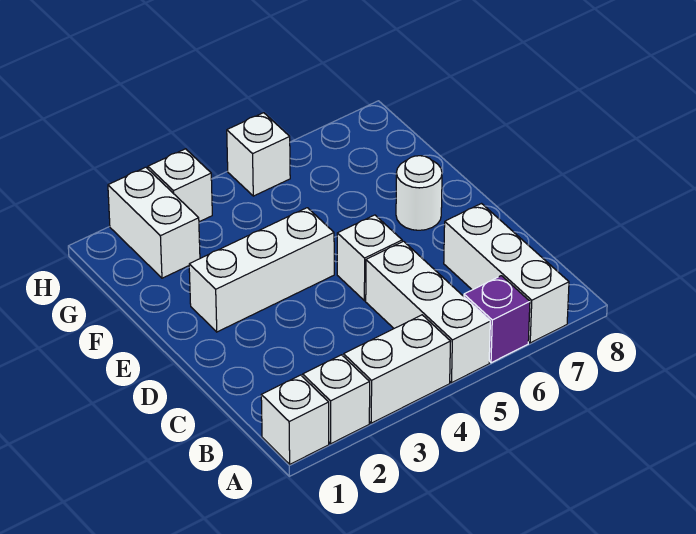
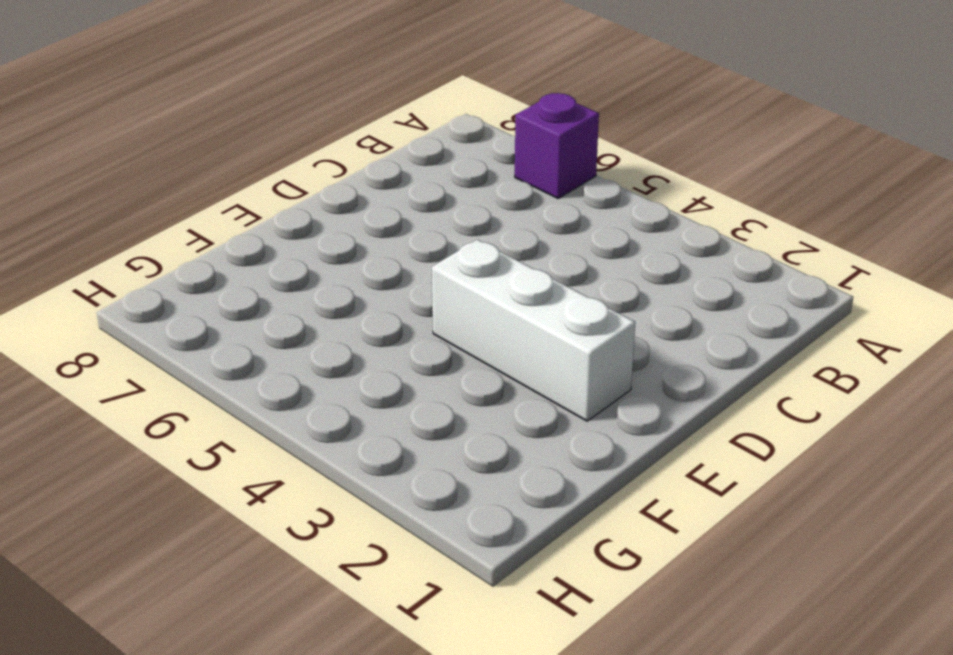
none -> white 1x1 brick [261,375,329,464]
none -> white 1x1 brick [303,355,370,444]
none -> white 1x2 brick [344,315,451,423]

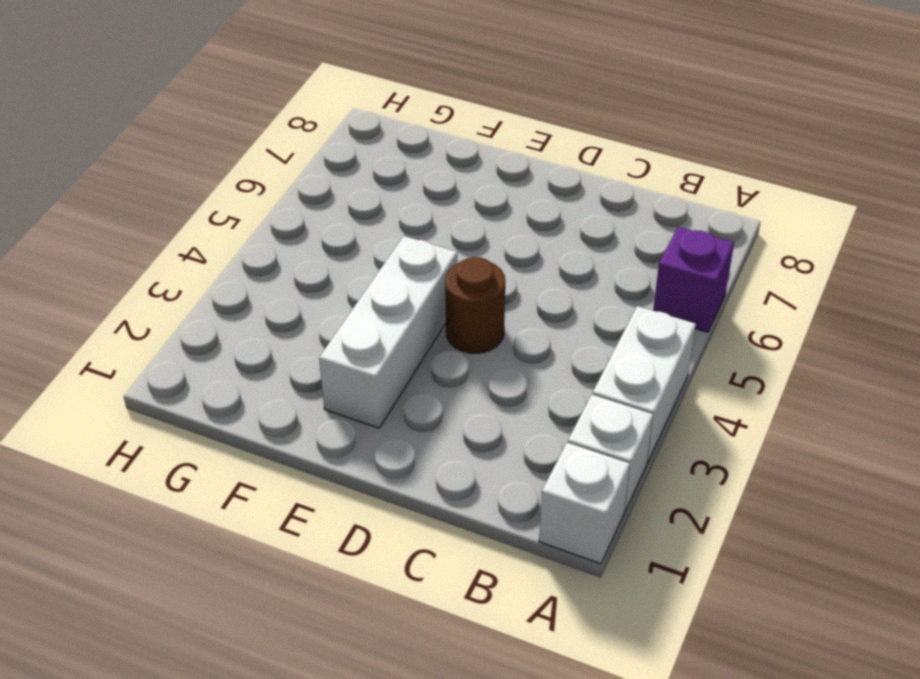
brown 1x1 round brick [445,257,505,353] -> none
none -> white 1x3 brick [366,241,490,383]
none -> white 1x3 brick [444,204,569,343]
none -> white 1x1 brick [337,215,402,301]

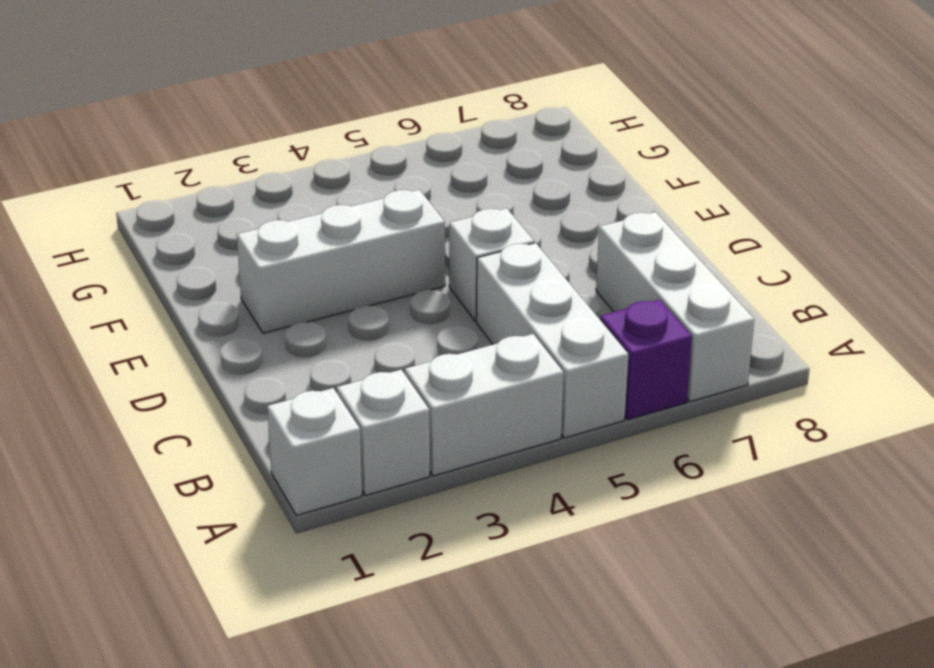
none -> white 1x1 round brick [396,156,442,230]
none -> white 1x2 brick [108,167,200,278]
none -> white 1x1 brick [148,149,212,222]

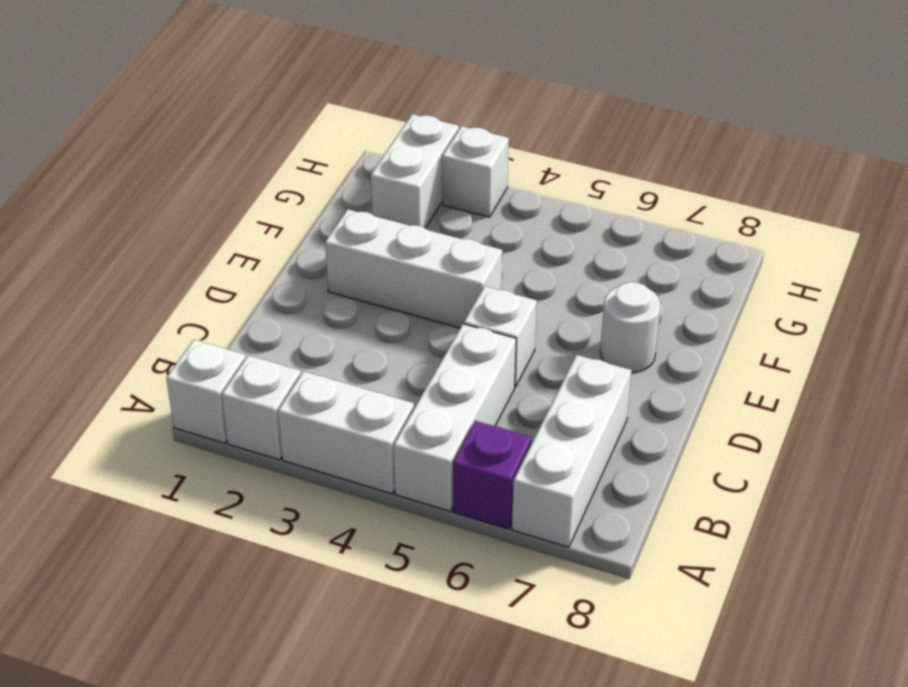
none -> white 1x1 brick [227,113,290,196]

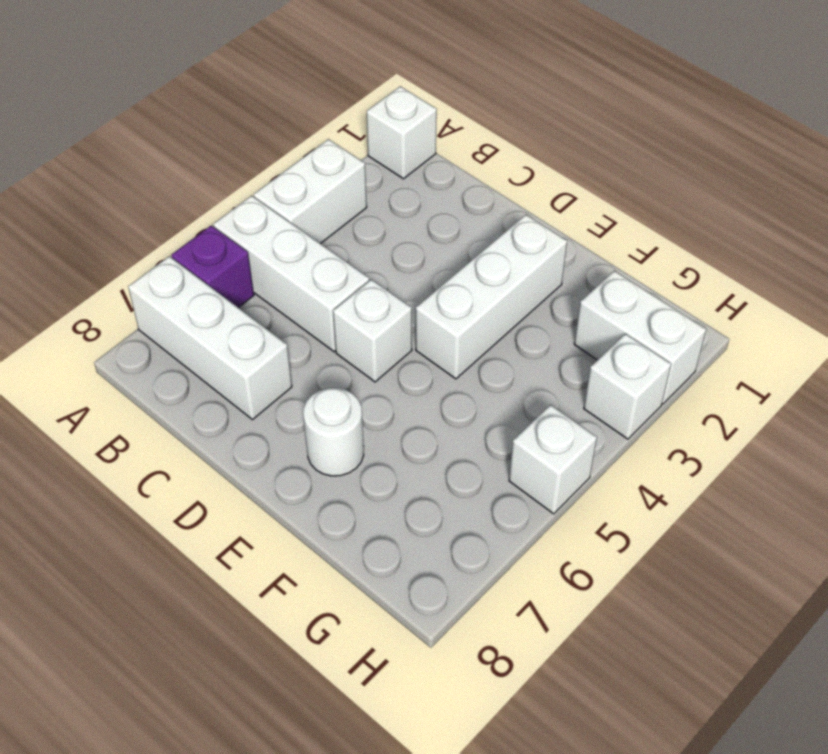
none -> white 1x1 brick [303,355,370,444]

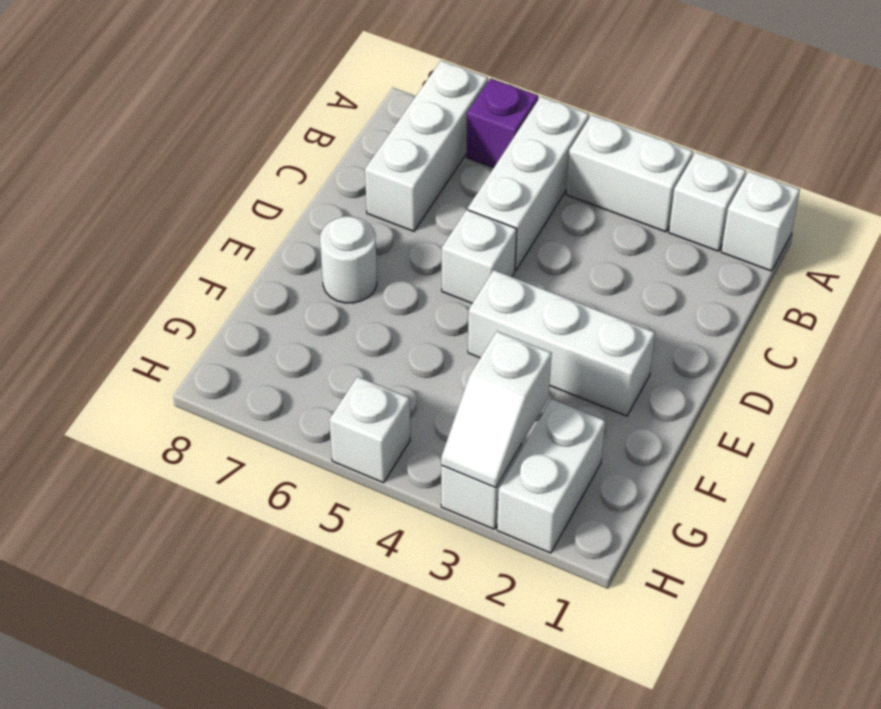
white 1x2 slope [441,331,552,488] -> none

